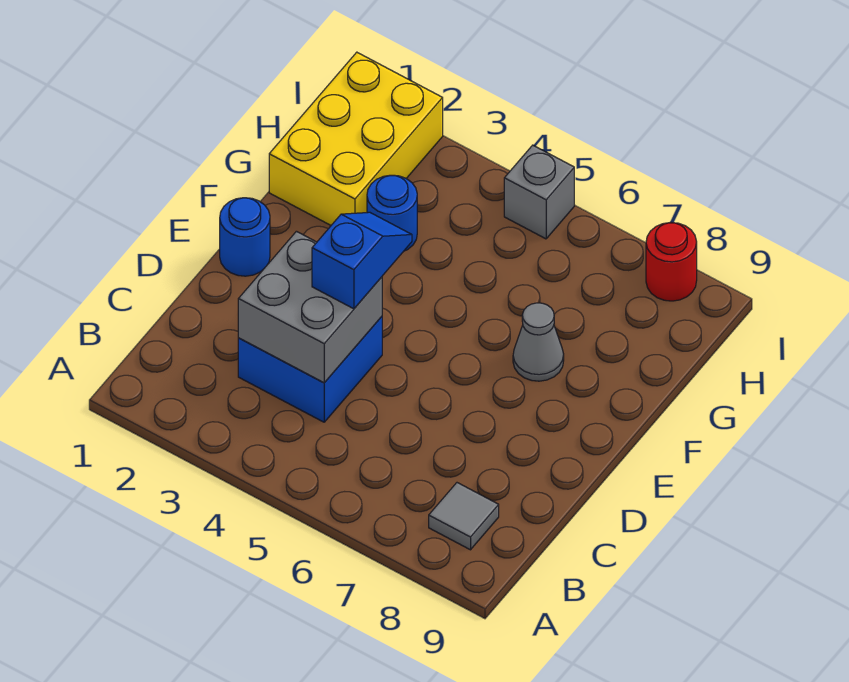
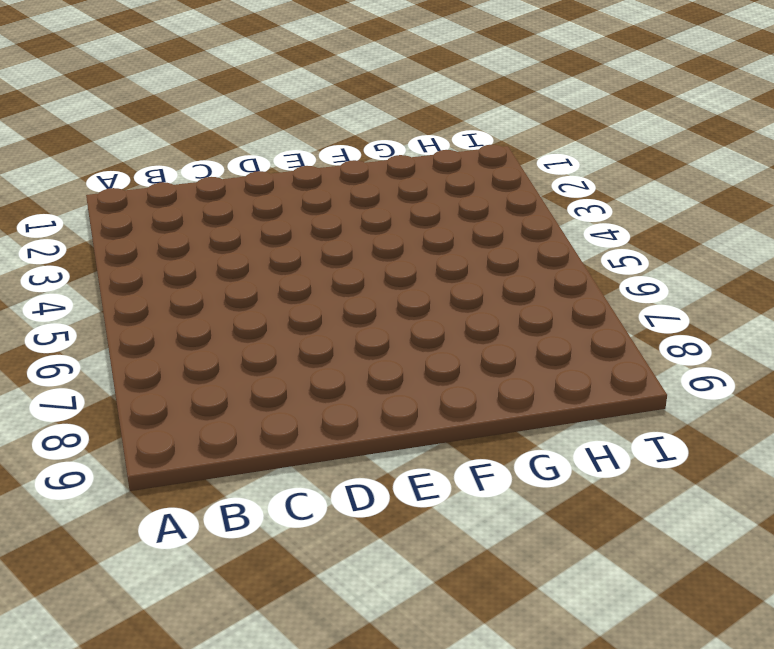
none -> grey 1x1 tile [429,483,499,550]
none -> blue 2x2 brick [238,317,382,422]

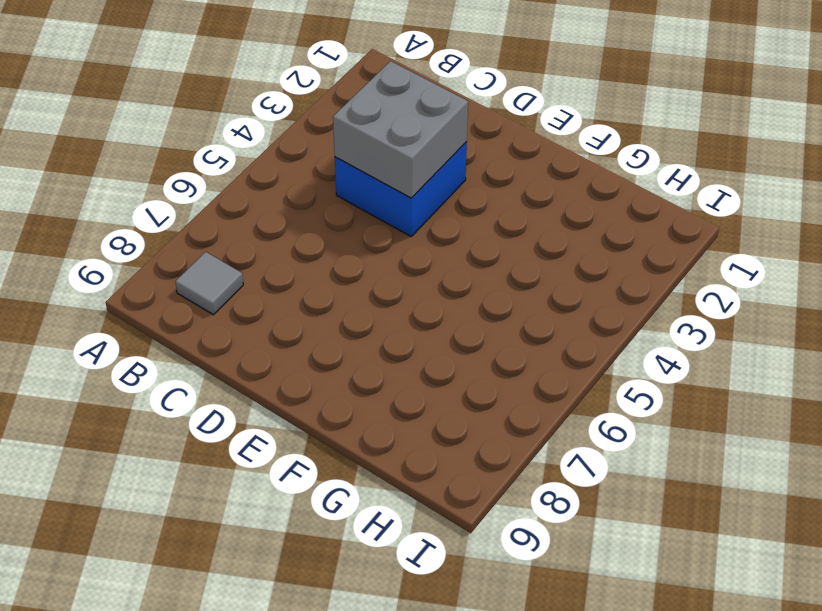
none -> blue 1x1 round brick [220,198,270,276]
none -> grey 1x1 cone [513,303,564,381]

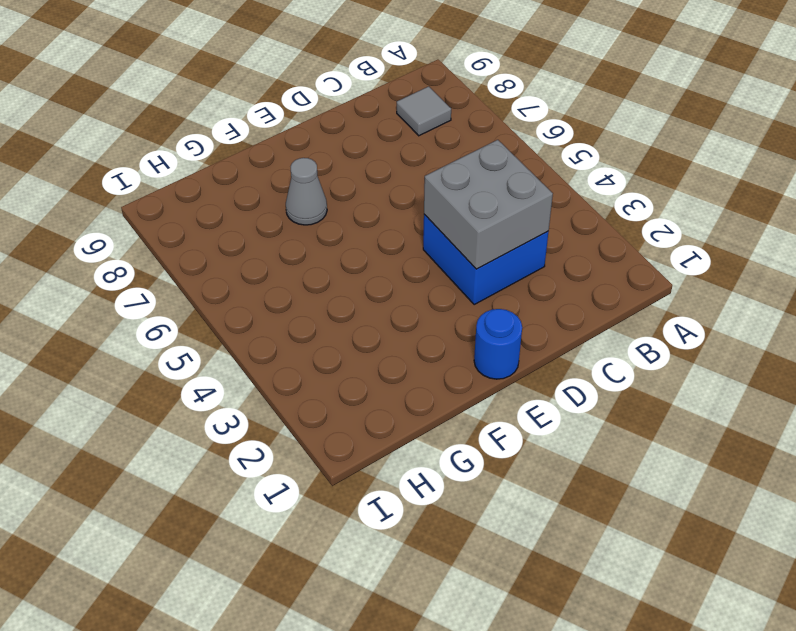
none -> yellow 2x3 brick [269,52,443,225]
none -> blue 1x1 round brick [367,175,417,251]

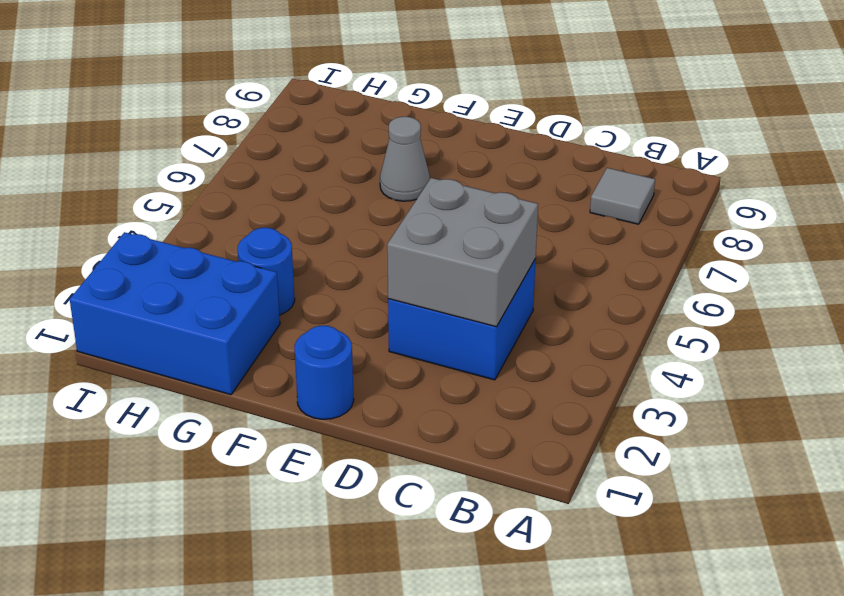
blue 2x3 brick [70,232,280,395] -> yellow 2x3 brick [269,52,443,225]
none -> grey 1x1 brick [504,145,574,239]
none -> red 1x1 round brick [646,222,697,301]

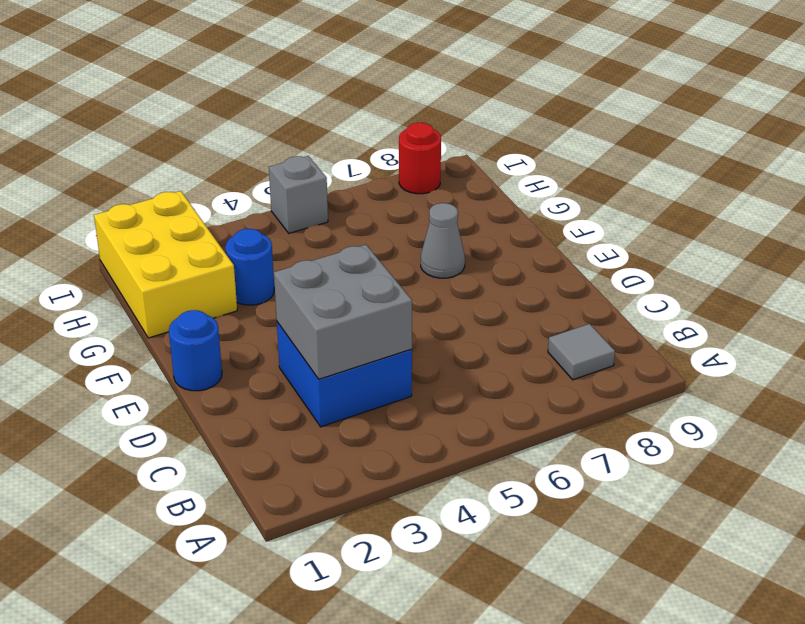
none -> blue 1x2 slope [312,212,412,309]

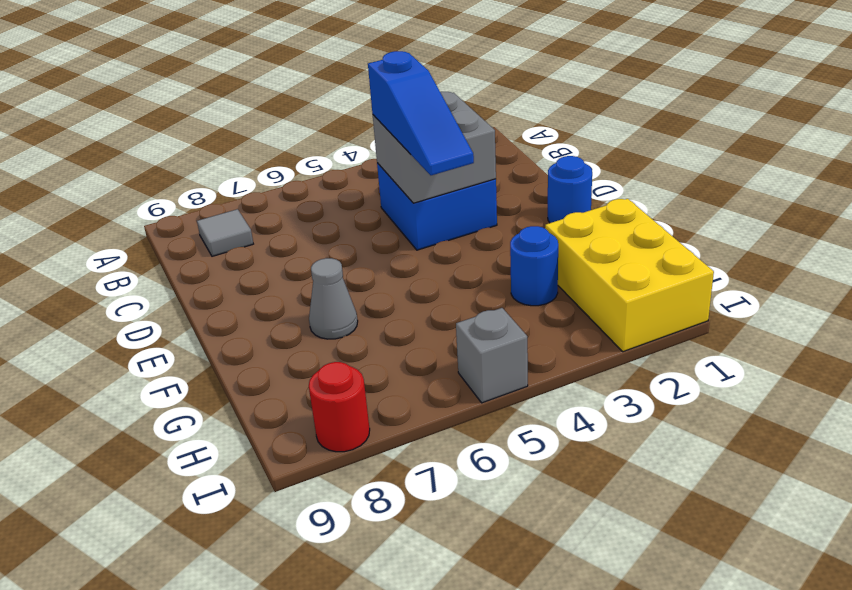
blue 1x3 slope [368,51,474,175] -> blue 1x2 slope [312,212,412,309]

